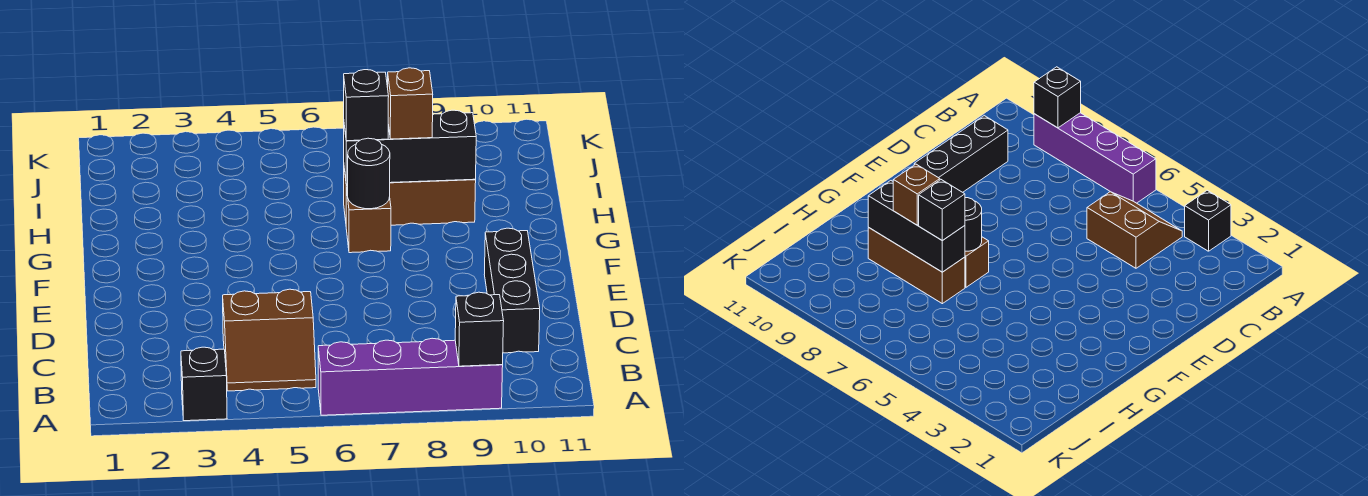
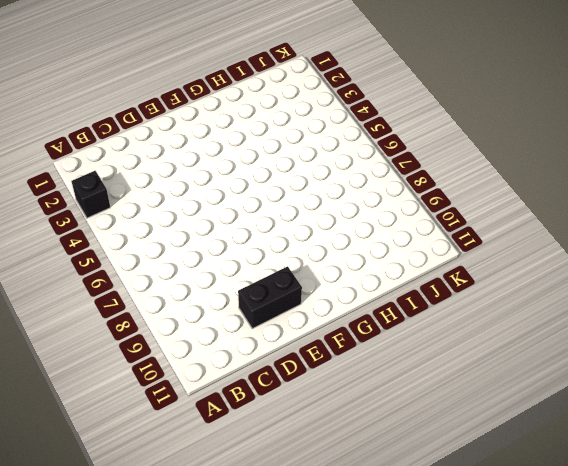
black 1x2 brick [238,266,302,329] -> black 1x3 brick [484,228,540,353]
none -> purple 1x4 brick [318,338,503,415]
none -> brown 2x2 slope [223,289,316,391]

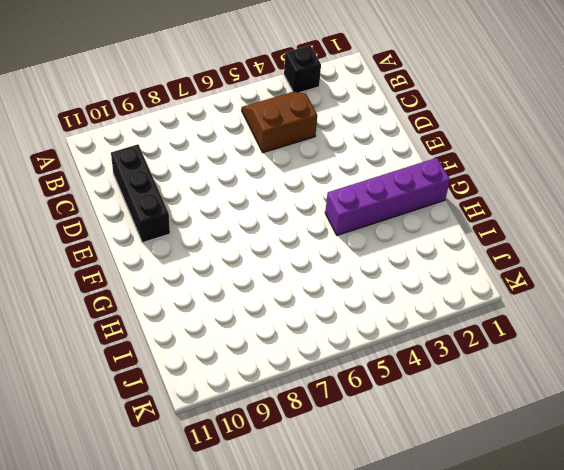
purple 1x4 brick [325,158,450,235] -> purple 1x4 brick moved to [318,338,503,415]
none -> brown 1x1 brick [346,186,391,253]
none -> brown 1x3 brick [344,169,476,225]

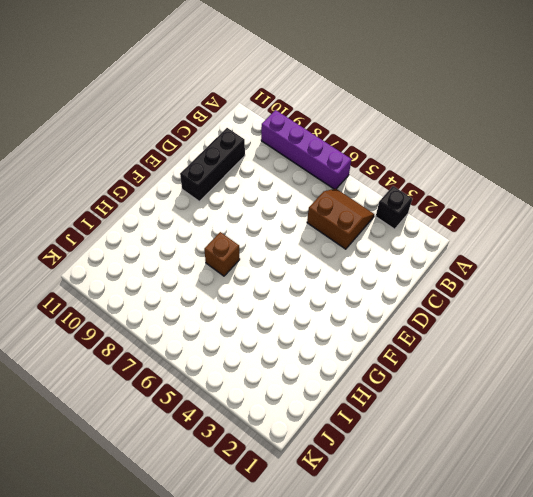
none -> brown 1x3 brick [344,169,476,225]
none -> black 1x1 brick [455,292,504,366]

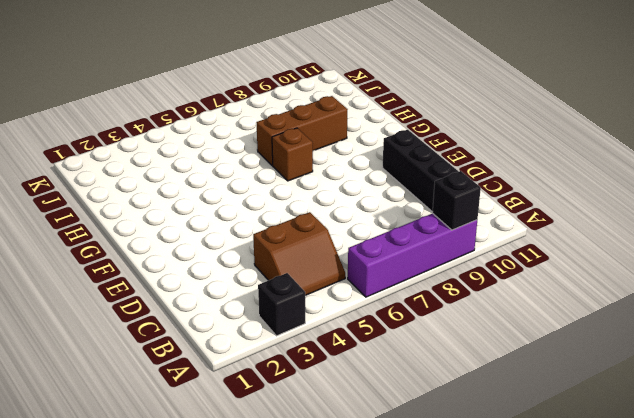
none -> black 1x1 round brick [348,138,390,209]
none -> black 1x3 brick [344,110,476,184]

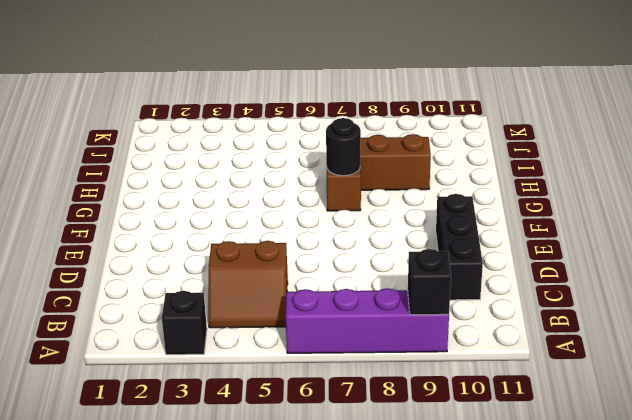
none -> black 1x3 brick [344,110,476,184]
none -> black 1x1 brick [344,70,389,141]

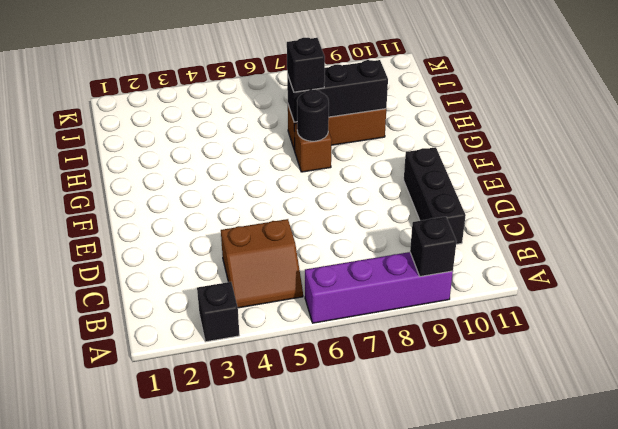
none -> brown 1x1 brick [388,68,433,139]

